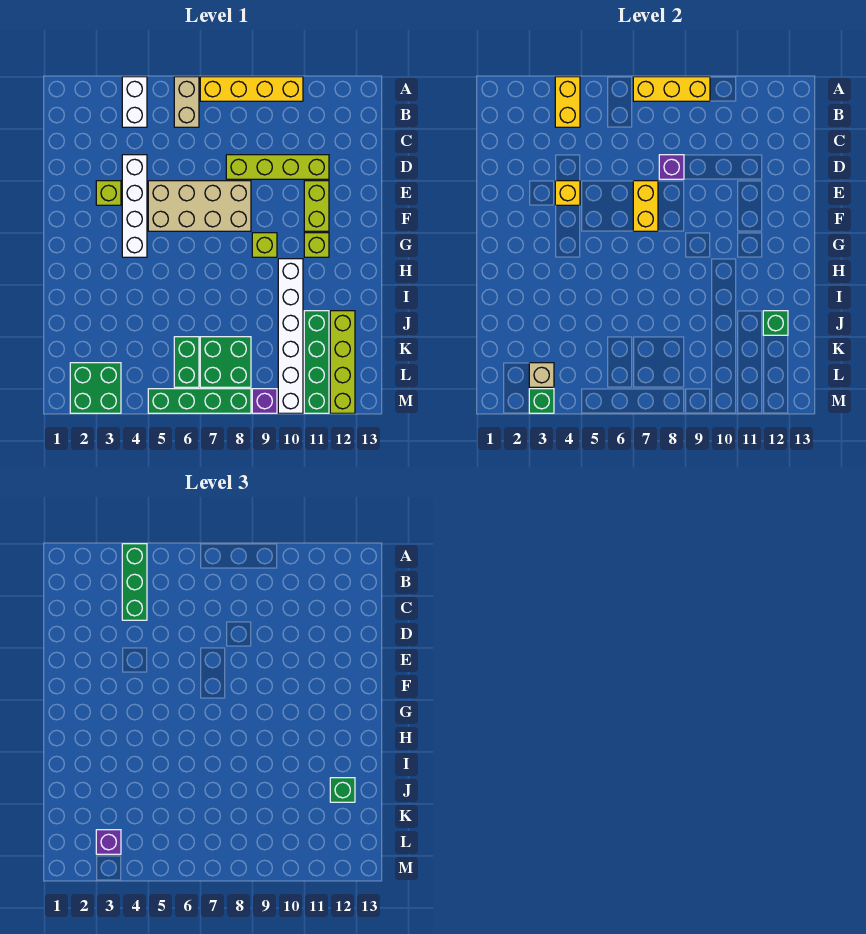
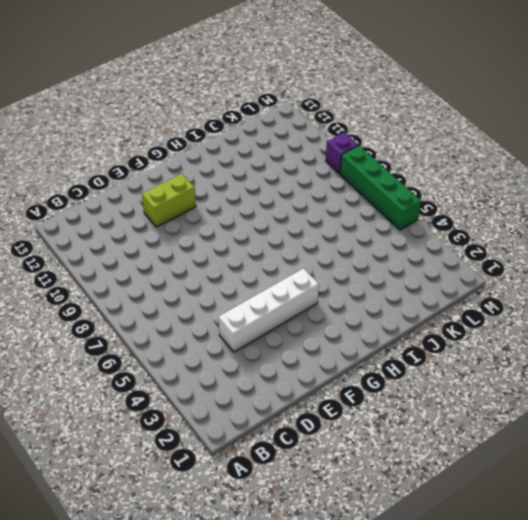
none -> white 1x2 brick [122,77,147,127]
none -> tan 1x2 brick [174,77,199,127]
none -> yellow 1x4 brick [200,77,303,101]

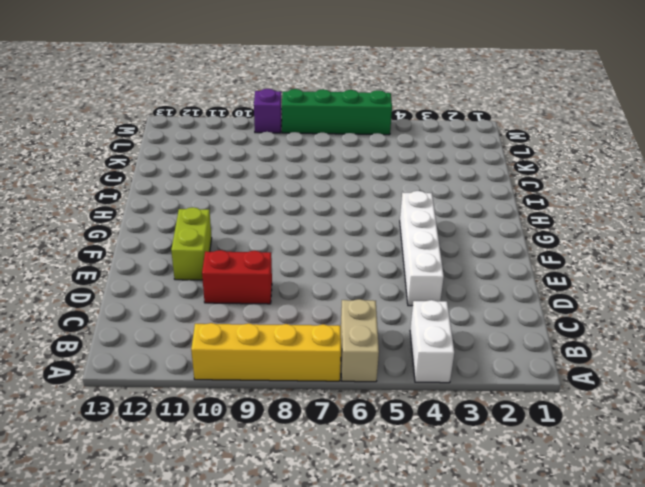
red 1x2 brick [202,250,272,304] -> lime 1x4 brick [226,155,329,179]
none -> lime 1x1 brick [96,181,121,205]
none -> tan 2x4 brick [148,181,251,231]
none -> lime 1x1 brick [252,233,277,257]

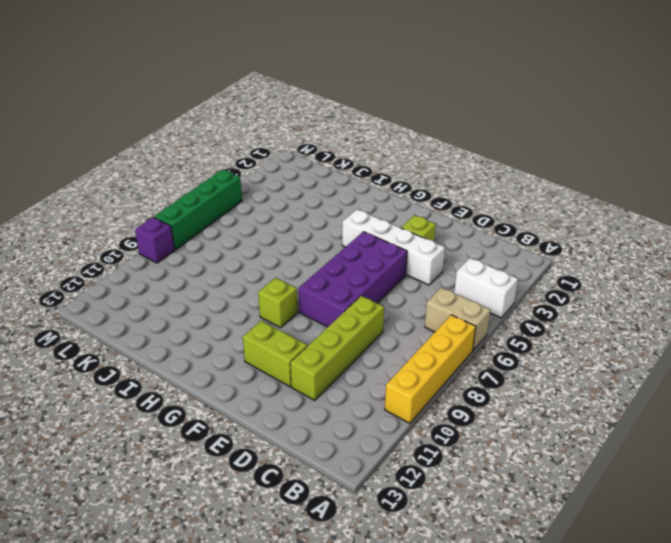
purple 2x4 brick [299,232,407,327] -> tan 2x4 brick [148,181,251,231]
none -> lime 1x1 brick [304,233,329,257]
none -> white 1x6 brick [278,259,303,413]
none -> green 1x4 brick [304,311,329,413]

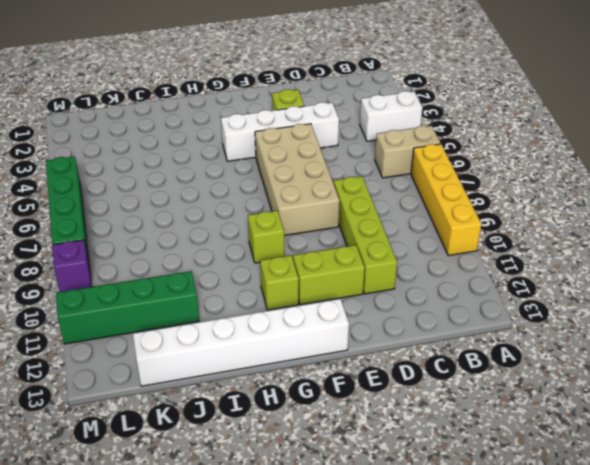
white 1x6 brick [133,299,349,386] -> white 1x6 brick moved to [278,259,303,413]
none -> lime 1x4 brick [330,311,355,413]
none -> green 1x2 brick [174,337,199,387]
none -> green 2x2 brick [200,337,251,387]

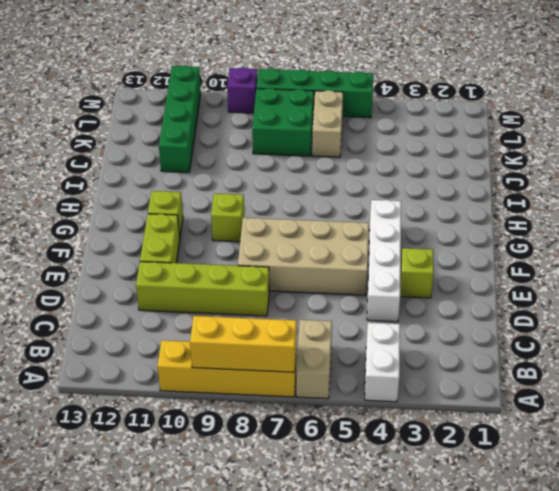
tan 1x2 brick [312,90,343,157] -> green 1x2 brick [174,337,199,387]
none -> white 1x6 brick [278,259,303,413]
none -> lime 1x4 brick [330,311,355,413]
none -> green 2x2 brick [70,363,121,413]

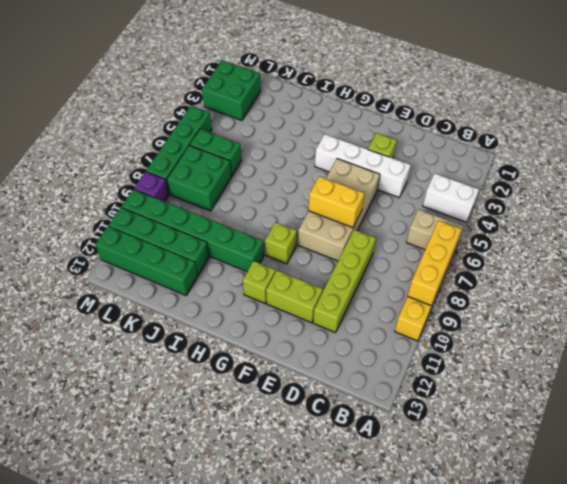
green 1x6 brick [122,189,264,272] -> white 1x6 brick [278,259,303,413]
green 1x4 brick [96,226,198,295] -> lime 1x4 brick [330,311,355,413]
none -> yellow 1x2 brick [555,77,580,127]
none -> purple 1x1 brick [659,155,684,179]
none -> yellow 1x1 brick [555,181,580,205]

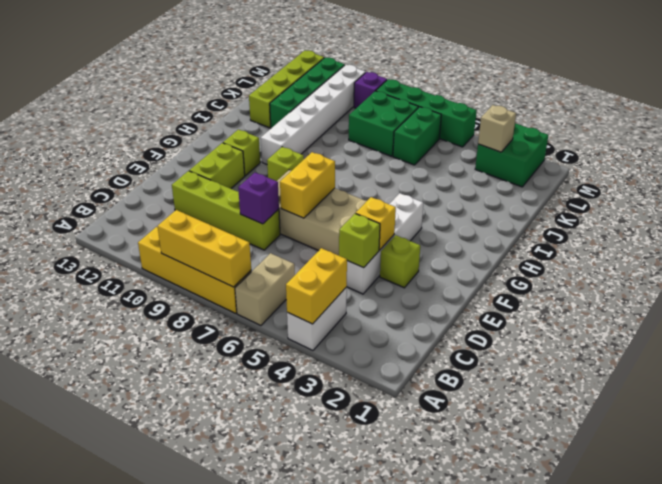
lime 1x1 brick [339,213,380,268] -> none
none -> green 1x1 brick [763,311,788,335]
none -> green 1x1 brick [529,389,554,413]
none -> green 1x3 brick [122,544,147,620]

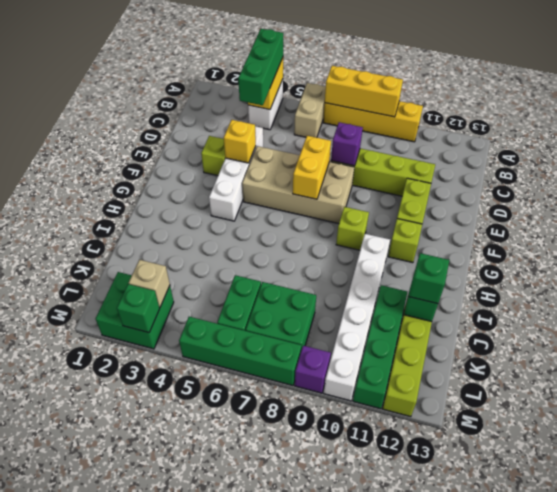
none -> purple 1x1 brick [96,830,121,854]

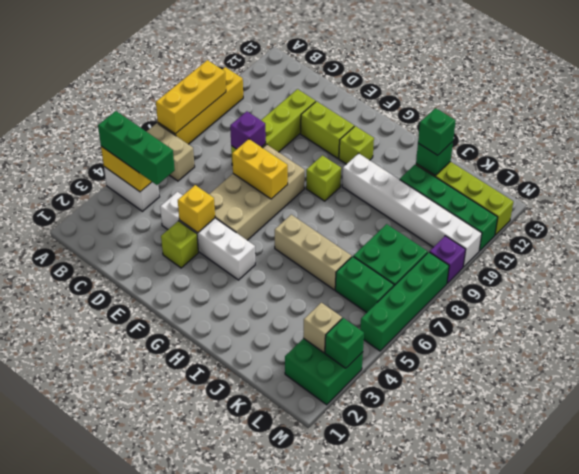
tan 1x3 brick [275,215,352,290] -> none
none -> purple 1x1 brick [96,830,121,854]

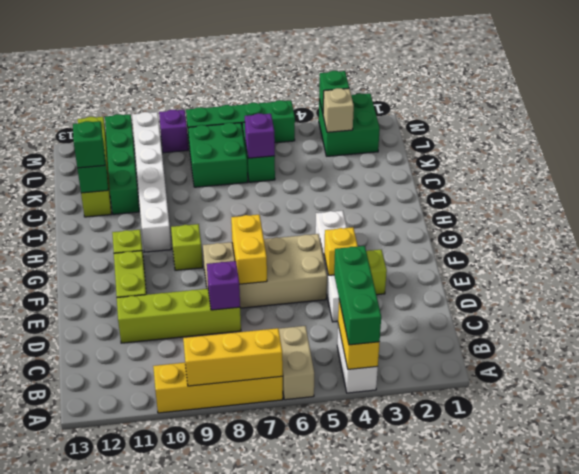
purple 1x1 brick [245,113,275,158] -> purple 1x1 brick moved to [96,830,121,854]

